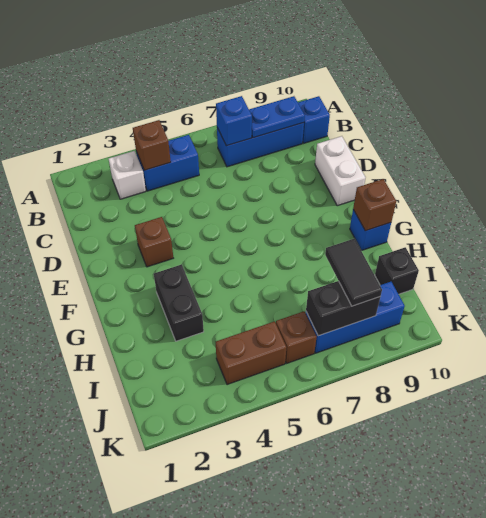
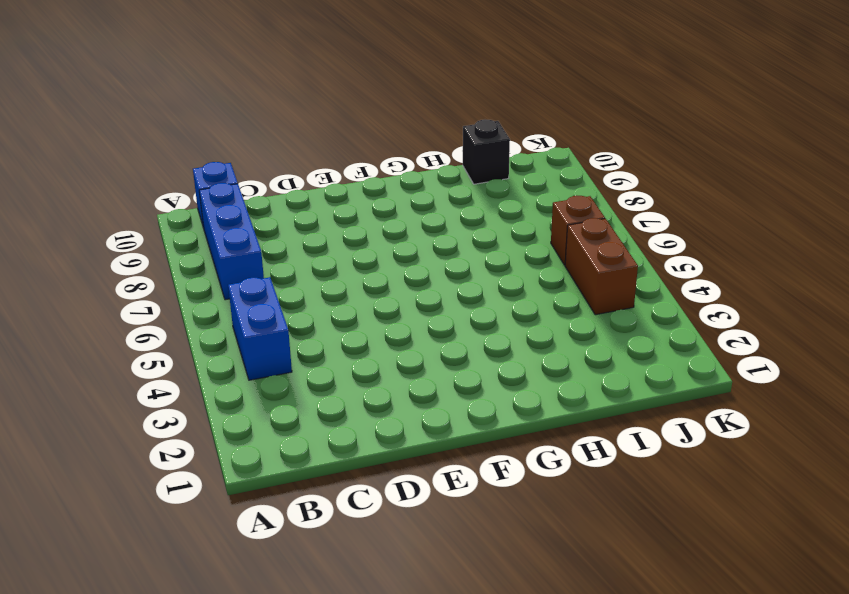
none -> white 1x1 brick [109,151,146,199]
none -> white 1x2 brick [315,136,366,206]
none -> brown 1x1 brick [135,217,173,267]

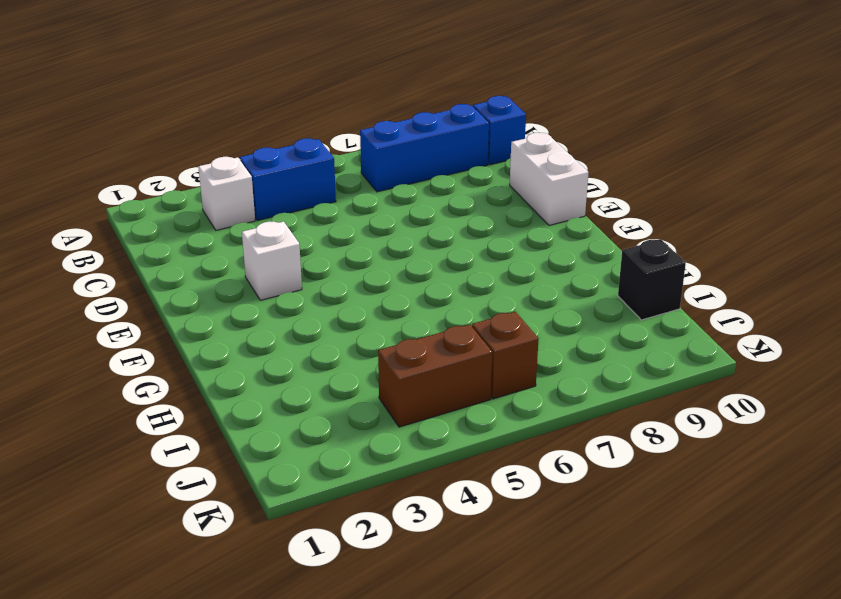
white 1x1 brick [242,222,302,300] -> brown 1x1 brick [135,217,173,267]
none -> black 1x2 brick [154,265,204,341]
none -> blue 1x1 brick [350,210,391,251]
none -> blue 1x3 brick [306,282,405,353]

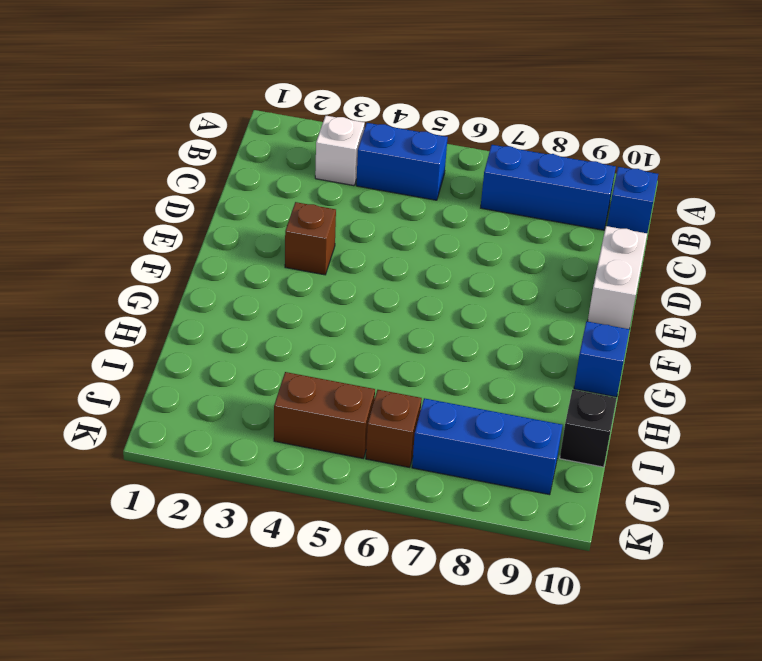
none -> black 1x2 brick [154,265,204,341]
none -> brown 1x1 brick [133,120,171,170]
none -> blue 1x1 brick [216,96,252,146]

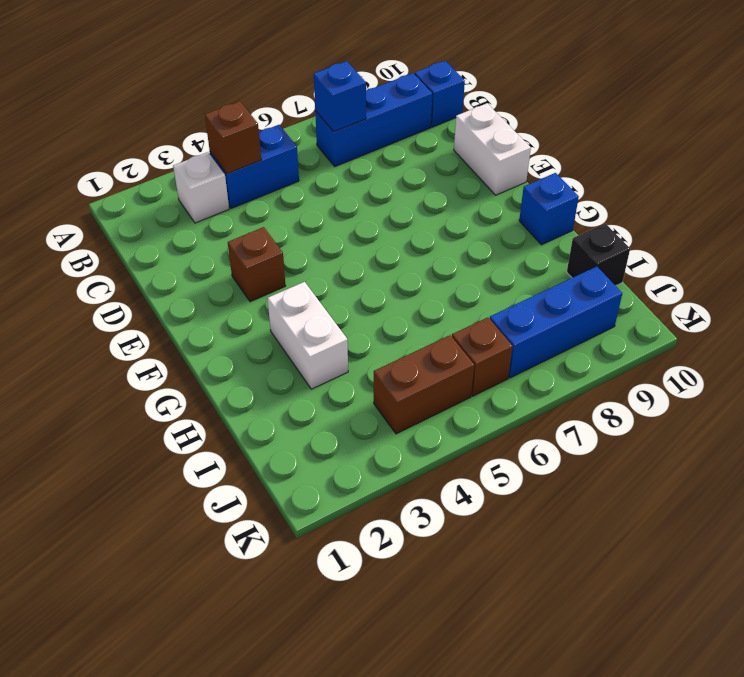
white 1x2 brick [267,282,348,389] -> black 1x2 brick [154,265,204,341]
none -> blue 1x2 plate [249,96,305,138]
none -> brown 1x1 brick [353,179,396,231]
none -> black 1x2 brick [306,281,380,336]

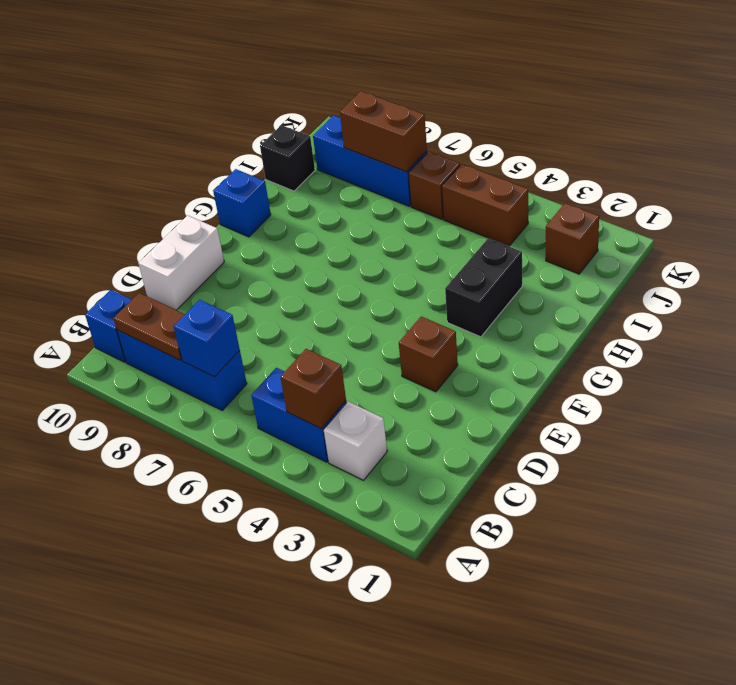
brown 1x2 plate [113,293,185,360] -> blue 1x2 plate [249,96,305,138]
brown 1x1 brick [546,203,599,274] -> brown 1x1 brick moved to [353,179,396,231]
brown 1x2 brick [340,91,427,172] -> black 1x2 brick [306,281,380,336]
none -> black 1x2 tile [325,239,382,306]

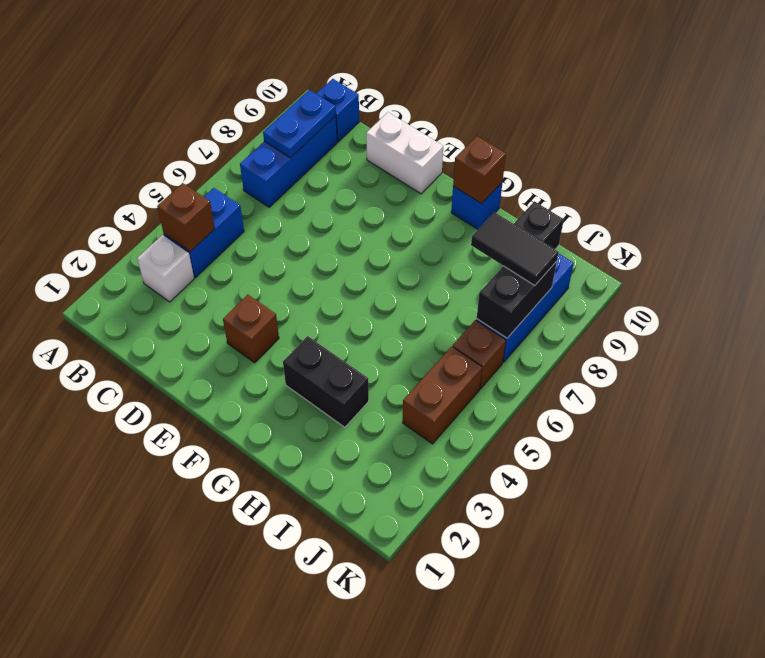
none -> blue 1x1 brick [216,96,252,146]

